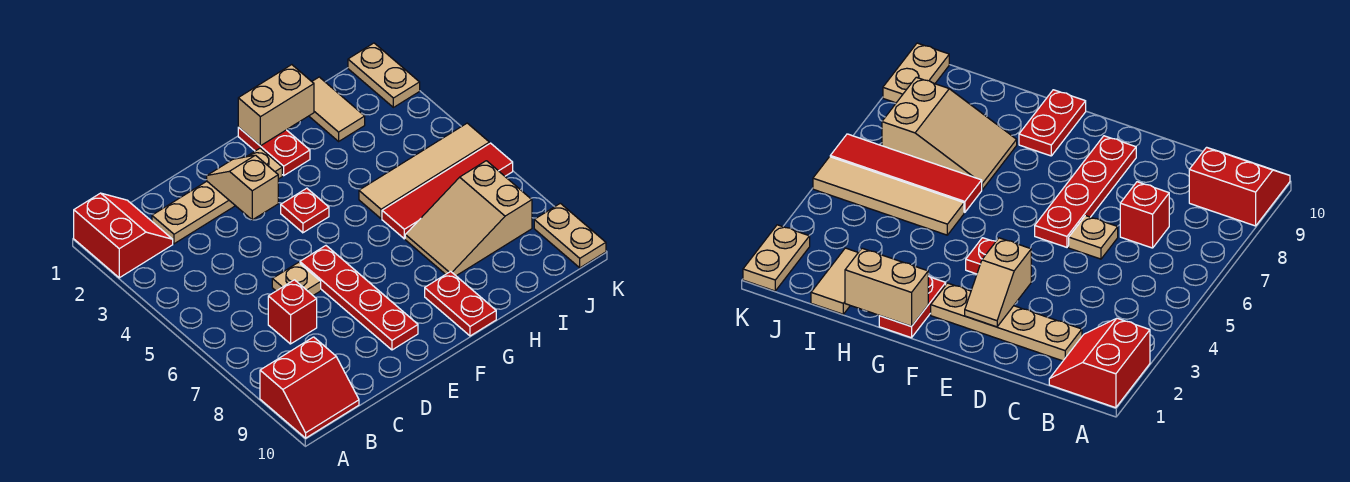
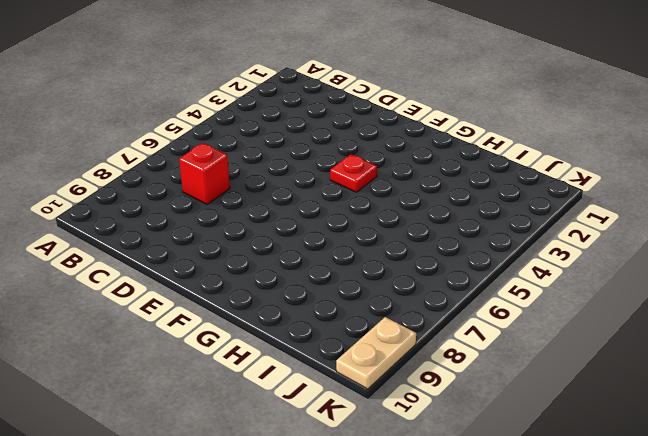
none -> red 2x2 slope [74,193,173,278]
none -> red 2x2 slope [260,337,359,438]
none -> tan 1x4 plate [152,148,282,244]

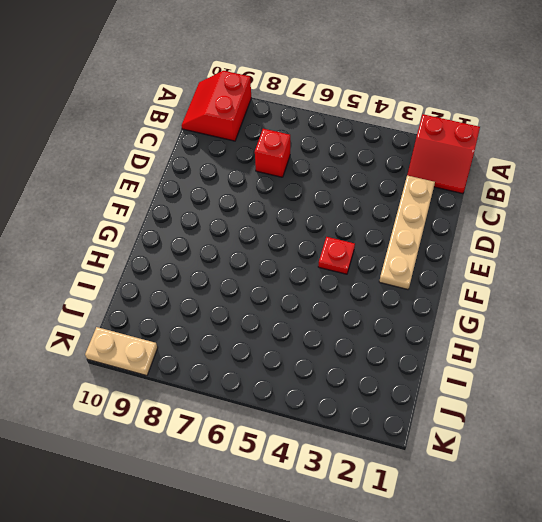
none -> tan 1x1 plate [272,262,321,295]
none -> red 1x4 plate [300,246,418,350]
none -> red 1x2 plate [238,127,310,175]

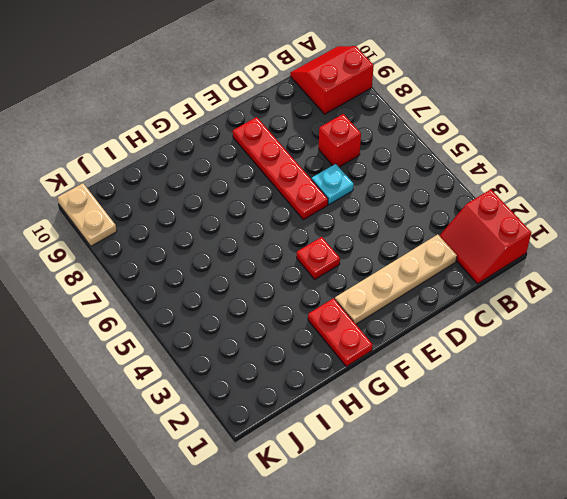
cyan 1x1 plate [312,164,354,205] -> tan 1x1 plate [272,262,321,295]
none -> red 1x2 plate [425,271,496,336]
none -> tan 1x4 tile [359,123,489,219]
none -> red 1x4 tile [382,143,513,239]

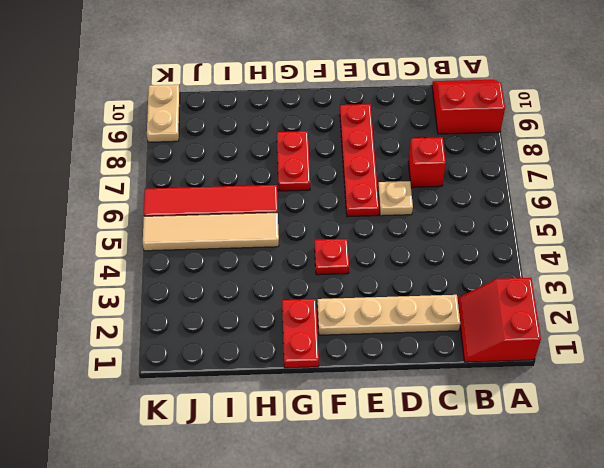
red 1x2 plate [277,131,310,191] -> red 1x2 plate moved to [425,271,496,336]
none -> tan 2x3 slope [405,161,532,276]
none -> tan 1x2 tile [309,77,365,141]
none -> tan 1x2 plate [348,43,420,107]

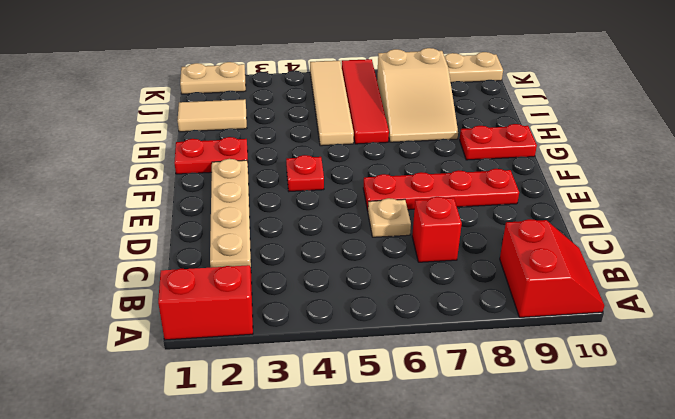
none -> tan 1x2 slope [207,155,278,220]
none -> tan 1x2 brick [238,65,314,146]

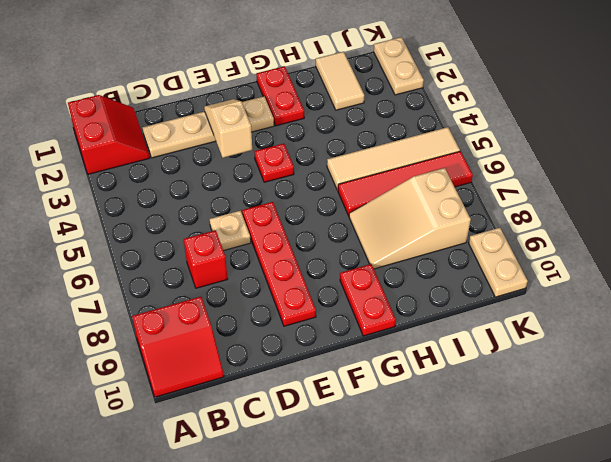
none -> tan 1x2 brick [238,65,314,146]

